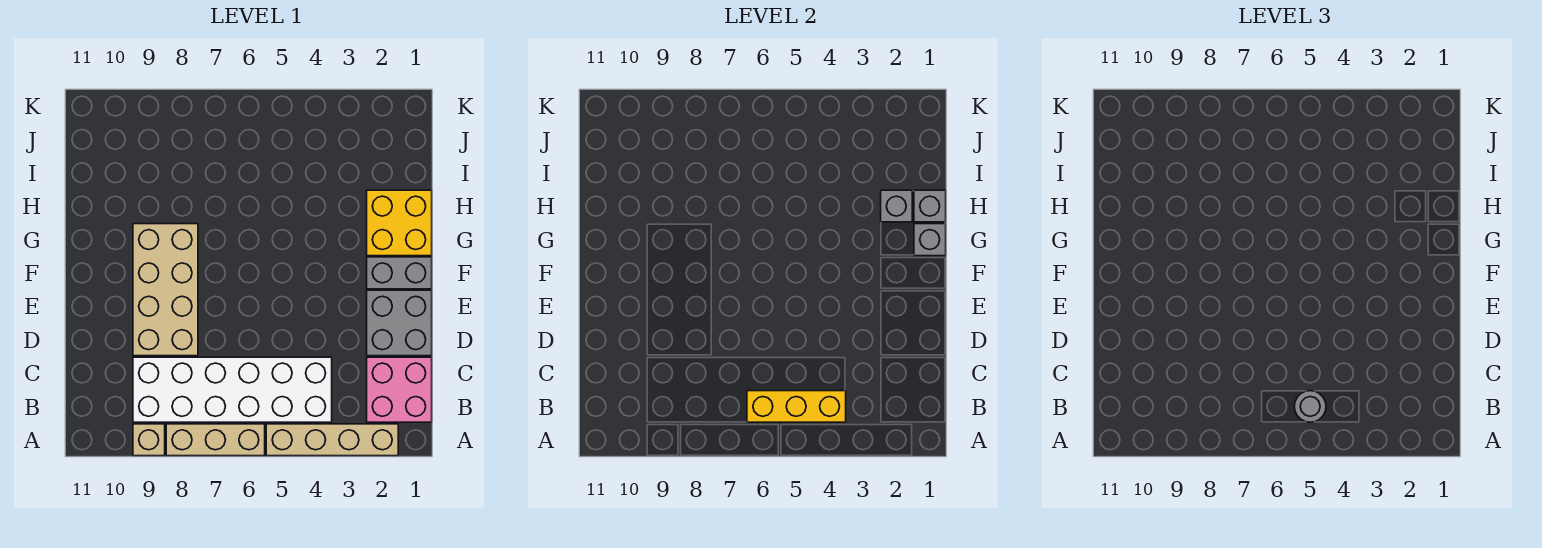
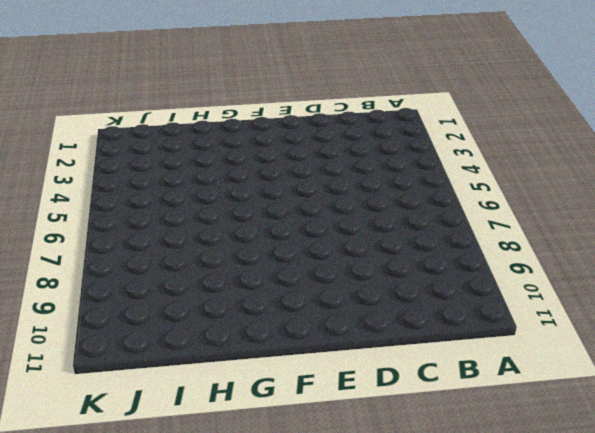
none -> tan 1x4 brick [266,424,398,456]
none -> tan 1x3 brick [166,424,265,456]
none -> tan 1x1 brick [133,424,165,456]

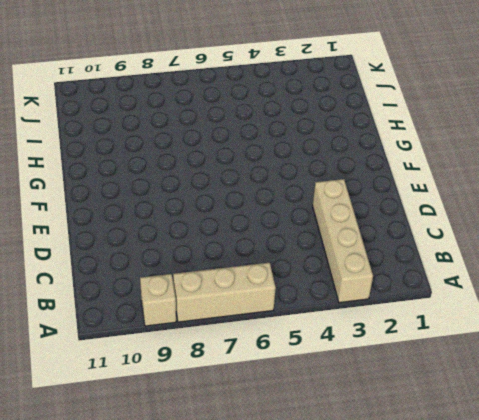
tan 1x4 brick [313,179,373,303] -> tan 1x4 brick turned to [266,424,398,456]
none -> pink 2x2 brick [367,357,432,422]
none -> white 2x6 brick [133,357,332,422]
none -> grey 2x2 brick [367,290,432,356]

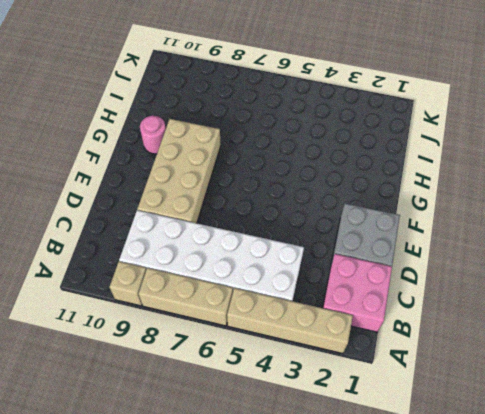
pink 1x1 round brick [140,116,166,154] -> none
none -> grey 1x2 brick [367,257,432,289]
none -> yellow 2x2 brick [367,190,432,256]
none -> yellow 1x3 brick [747,391,846,422]

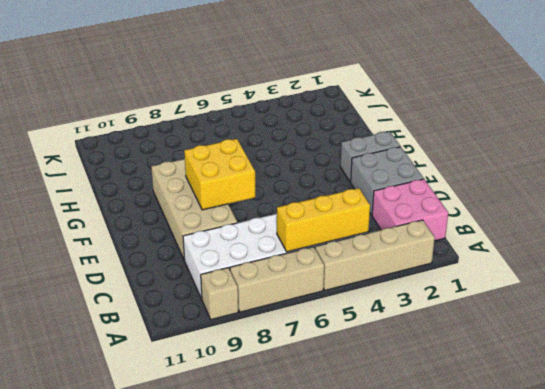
yellow 2x2 brick [184,139,255,210] -> yellow 2x2 brick moved to [367,190,432,256]
none -> grey 1x1 brick [914,224,946,256]
none -> grey 1x1 brick [914,190,946,222]
none -> grey 1x1 brick [881,190,912,222]

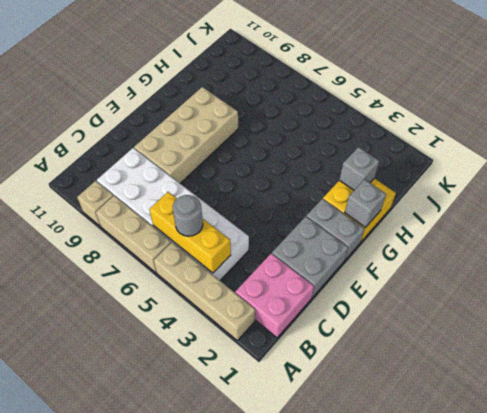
none -> grey 1x1 brick [914,190,946,222]

